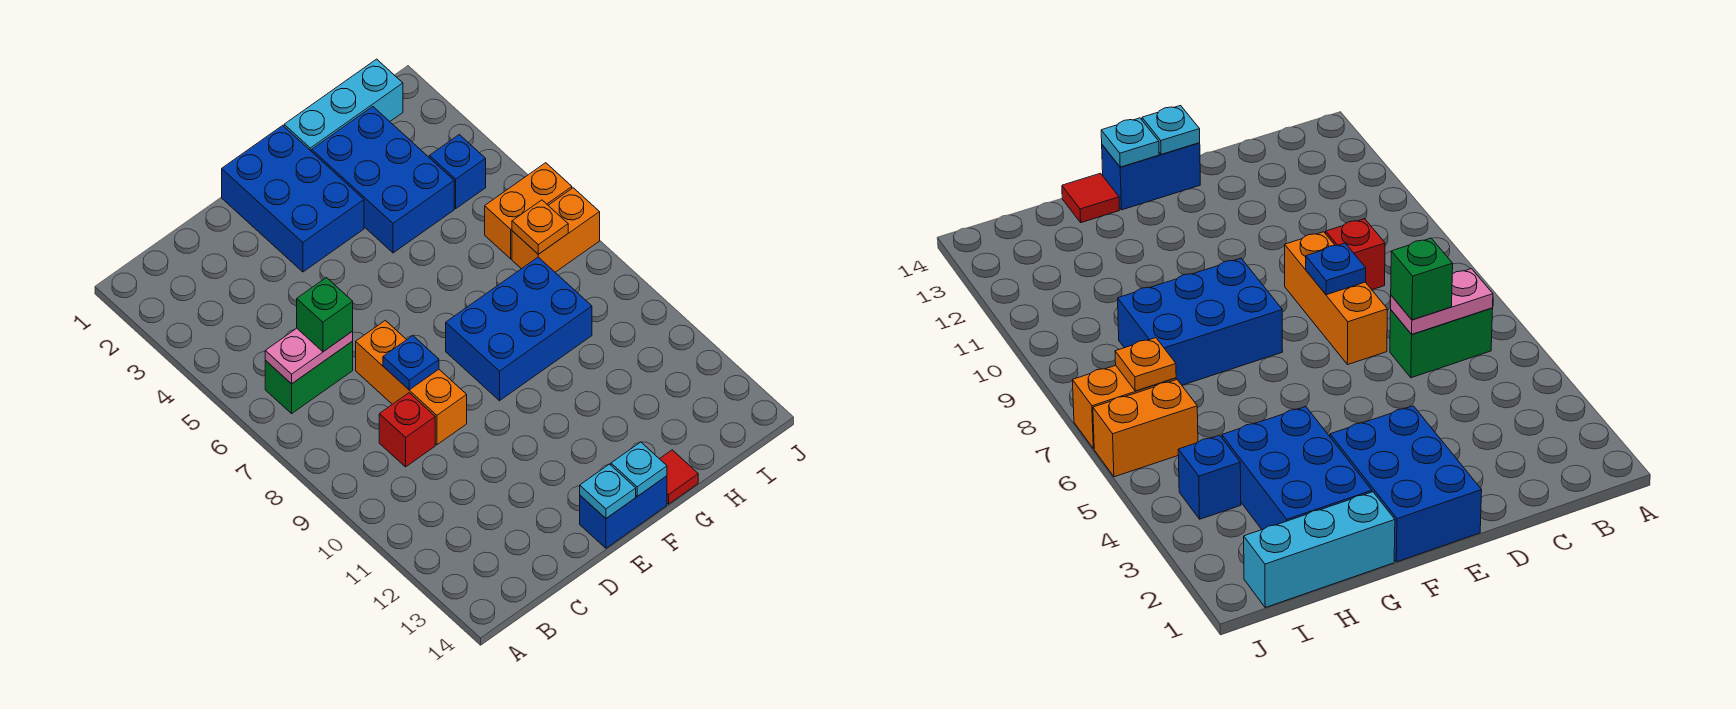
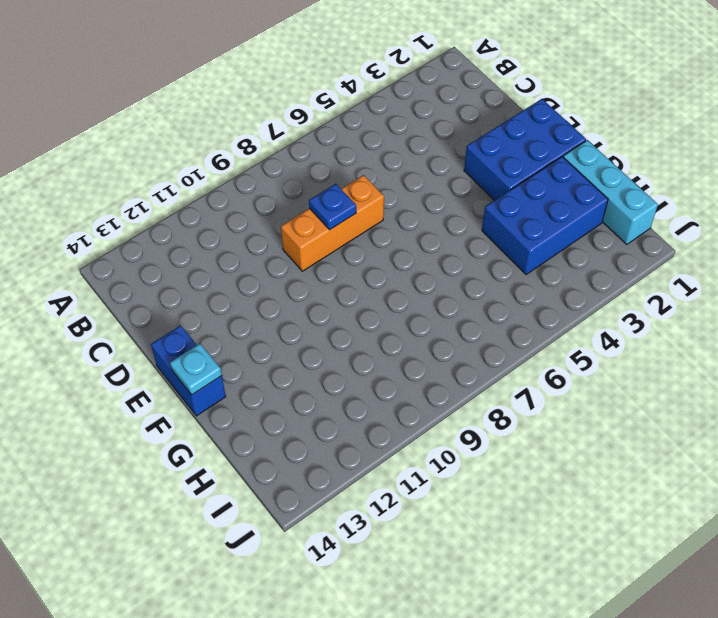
none -> green 1x2 brick [265,341,353,414]
none -> red 1x1 brick [379,393,435,467]
none -> blue 2x3 brick [446,257,592,401]

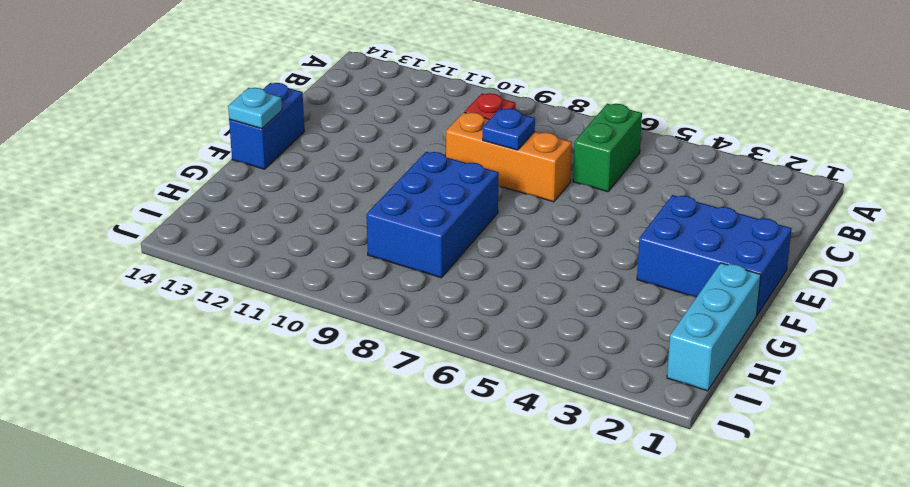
none -> blue 2x3 brick [312,107,454,253]
none -> red 1x1 tile [660,450,698,504]
none -> blue 1x1 brick [429,135,486,209]

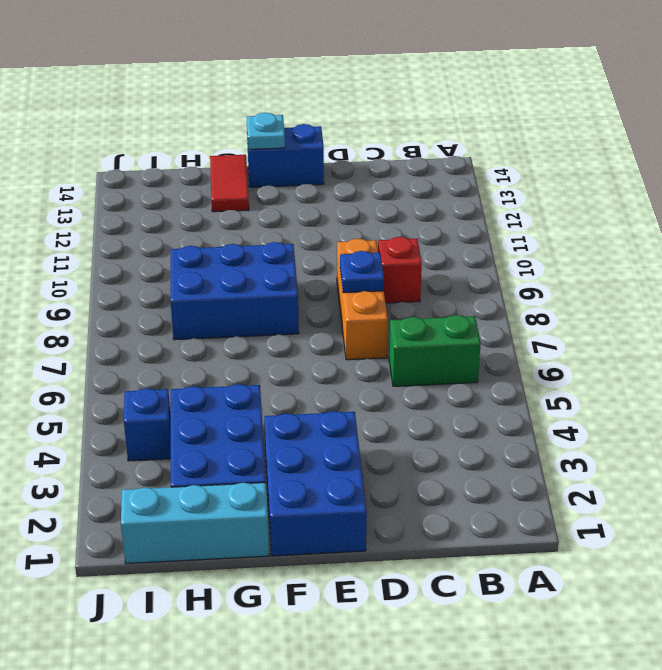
red 1x2 tile [210,155,249,212] -> red 1x1 tile [660,450,698,504]
none -> orange 1x2 brick [485,163,572,259]
none -> orange 1x2 brick [512,188,600,272]
none -> pink 1x2 plate [265,328,353,384]

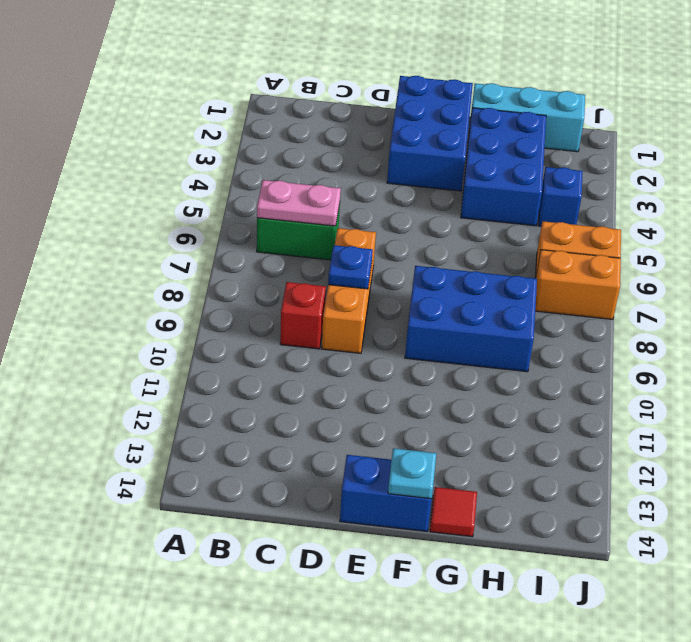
none -> cyan 1x1 plate [580,464,636,518]
none -> orange 1x1 plate [512,200,568,254]
none -> green 1x1 brick [297,278,353,352]

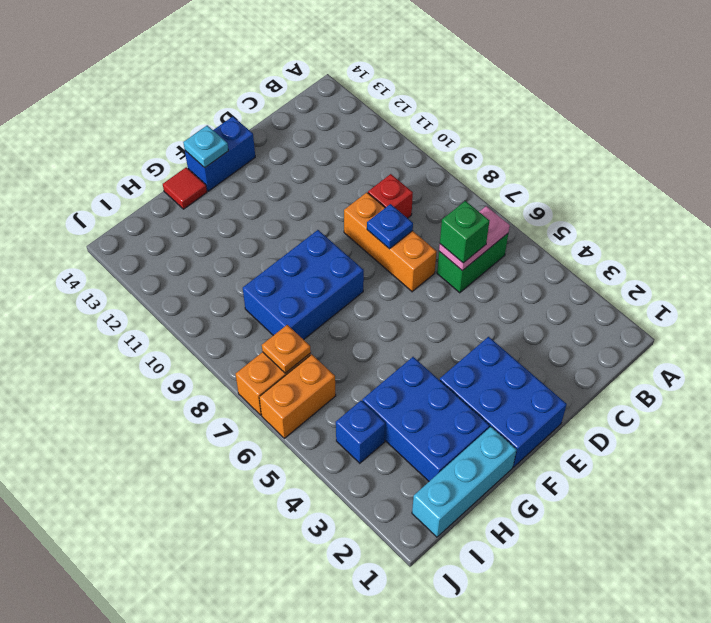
none -> cyan 1x1 plate [580,464,636,518]

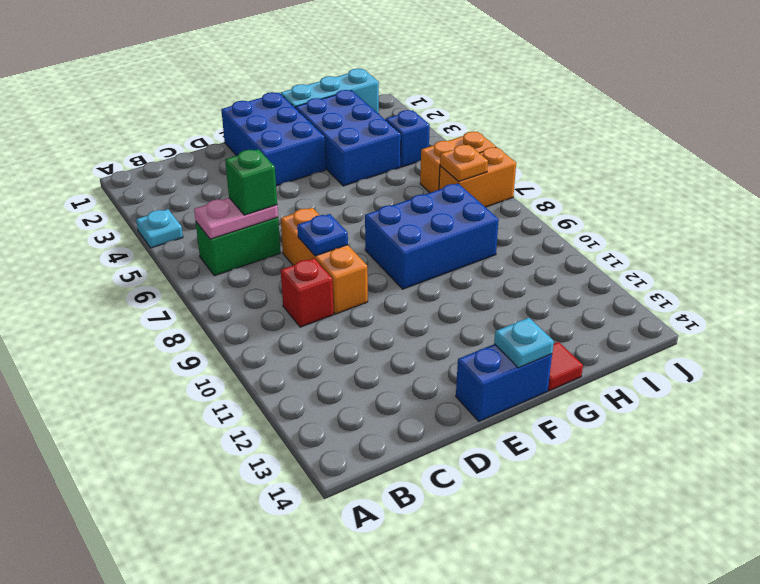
cyan 1x1 plate [136,209,183,248] -> cyan 1x1 plate moved to [580,464,636,518]

